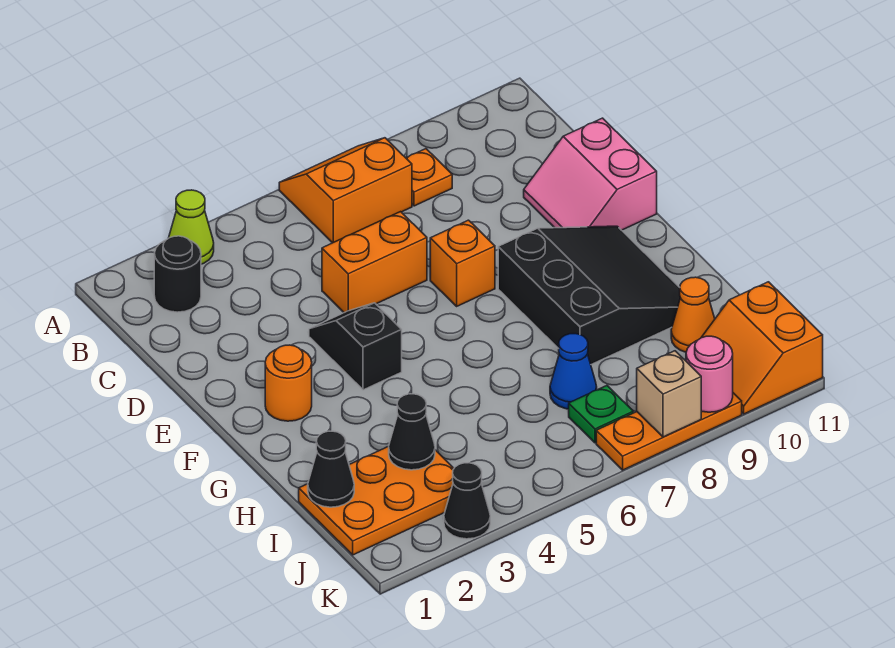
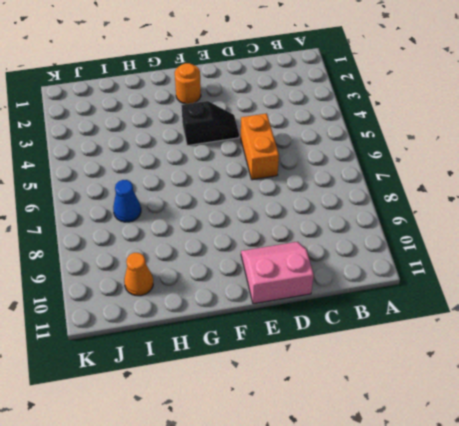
none -> lime 1x1 cone [169,190,214,264]
none -> orange 2x2 slope [279,138,412,243]
none -> black 1x1 round brick [154,236,201,312]

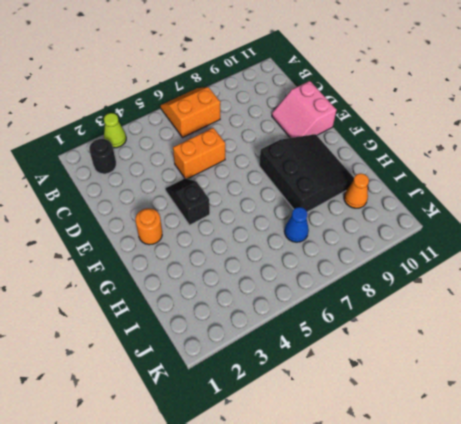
none -> orange 1x1 plate [406,149,452,206]
none -> orange 1x1 brick [430,220,495,306]
none -> orange 2x3 plate [299,446,454,555]

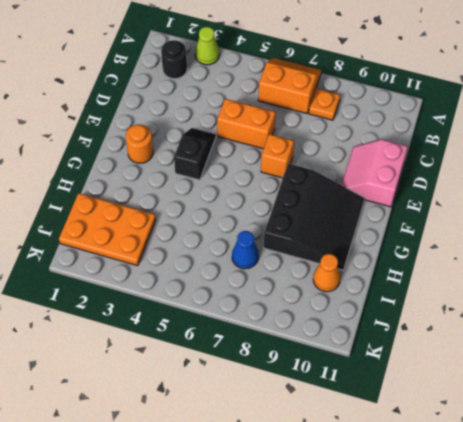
none -> green 1x1 plate [569,386,633,443]
none -> orange 2x2 slope [701,282,823,414]
none -> black 1x1 cone [444,463,490,539]

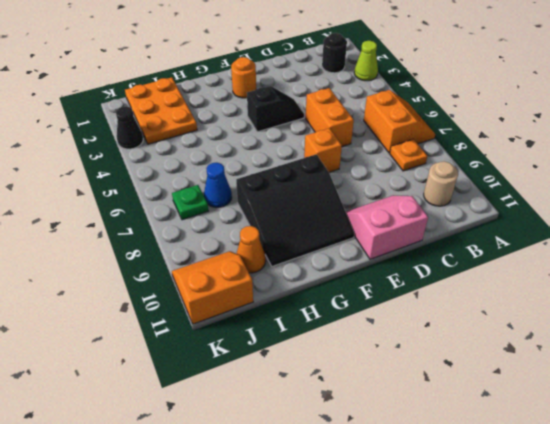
tan 1x1 round brick [424,161,458,206] -> none
none -> orange 1x3 plate [596,393,742,470]
none -> black 1x1 cone [308,431,354,507]
none -> black 1x1 cone [389,394,435,470]

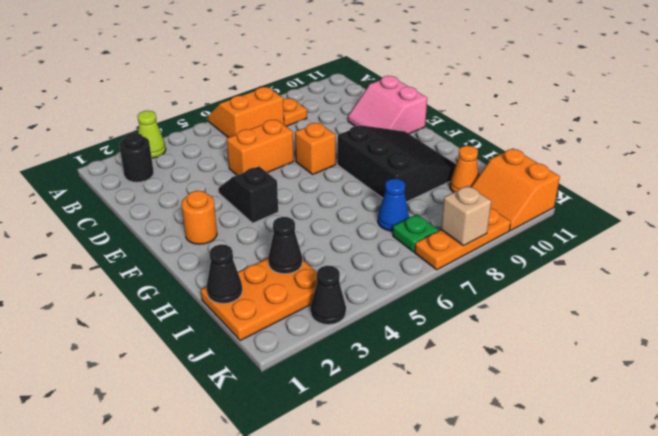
none -> pink 1x1 round brick [686,336,733,412]

